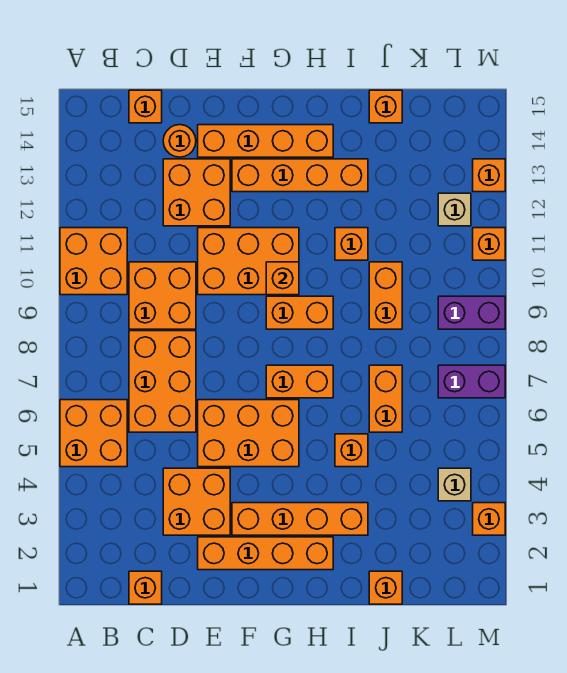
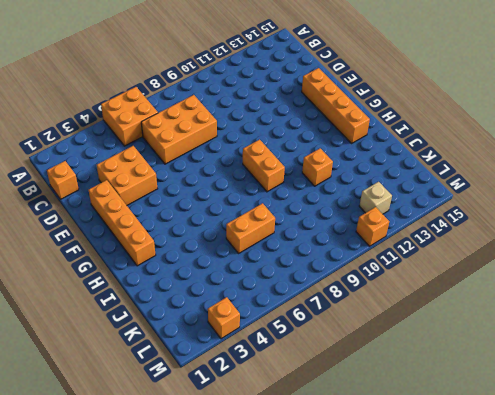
none -> orange 2x2 brick [60,228,127,295]
none -> orange 2x2 brick [129,262,196,329]
none -> orange 1x1 brick [129,90,162,123]
none -> orange 2x2 brick [163,159,230,226]

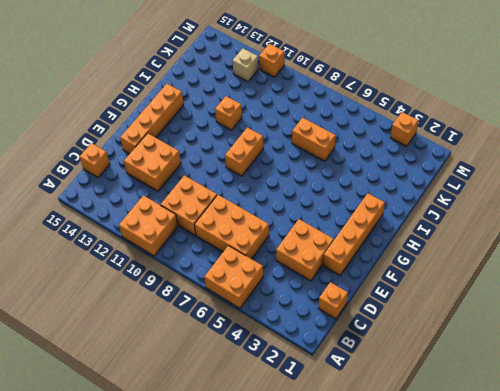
none -> orange 1x1 round brick [163,125,196,157]
none -> orange 2x3 brick [198,400,299,467]
none -> orange 2x3 brick [198,228,299,295]
none -> orange 1x4 brick [232,503,368,535]

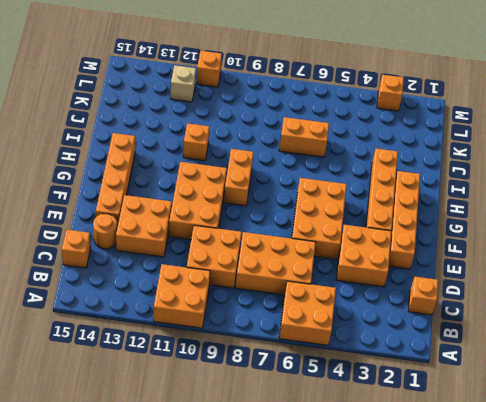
none -> orange 1x4 brick [232,159,368,192]
none -> orange 1x2 brick [266,365,333,398]
none -> orange 1x1 brick [335,434,368,467]
none -> orange 1x1 brick [369,571,402,604]

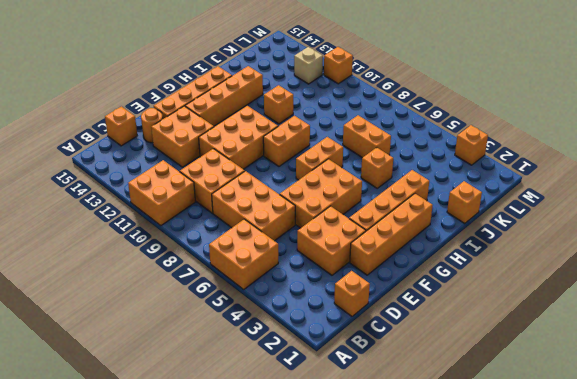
none -> orange 1x2 brick [369,262,402,329]
none -> orange 1x1 brick [369,90,402,123]
none -> tan 1x1 brick [438,468,471,501]
none -> purple 1x2 brick [438,365,505,398]

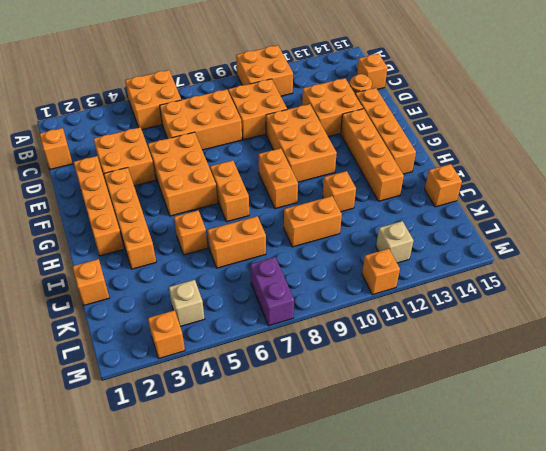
none -> purple 1x2 brick [438,296,505,329]
none -> orange 1x1 brick [473,159,505,192]
none -> orange 1x1 brick [266,262,299,295]

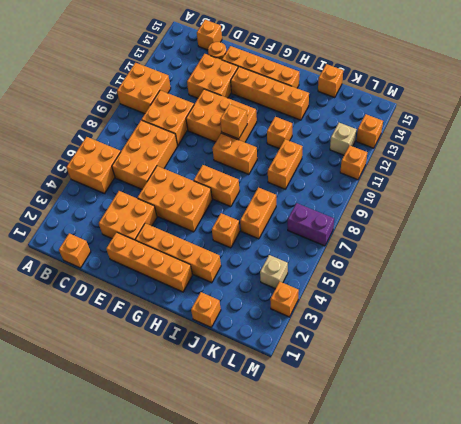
none -> purple 1x2 brick [438,296,505,329]

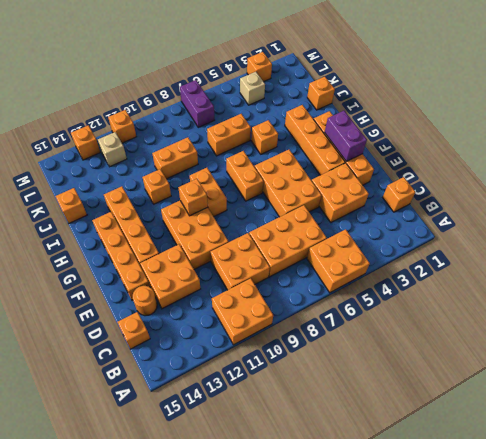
purple 1x2 brick [325,111,367,161] -> purple 1x2 brick moved to [438,296,505,329]

